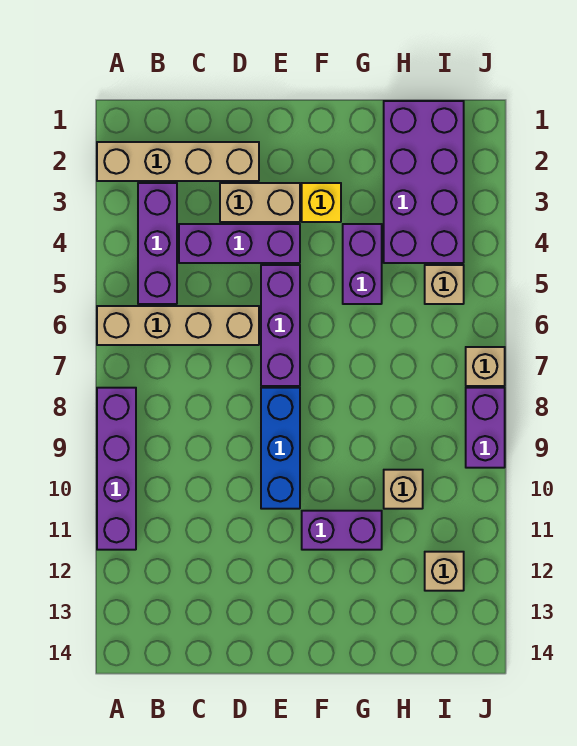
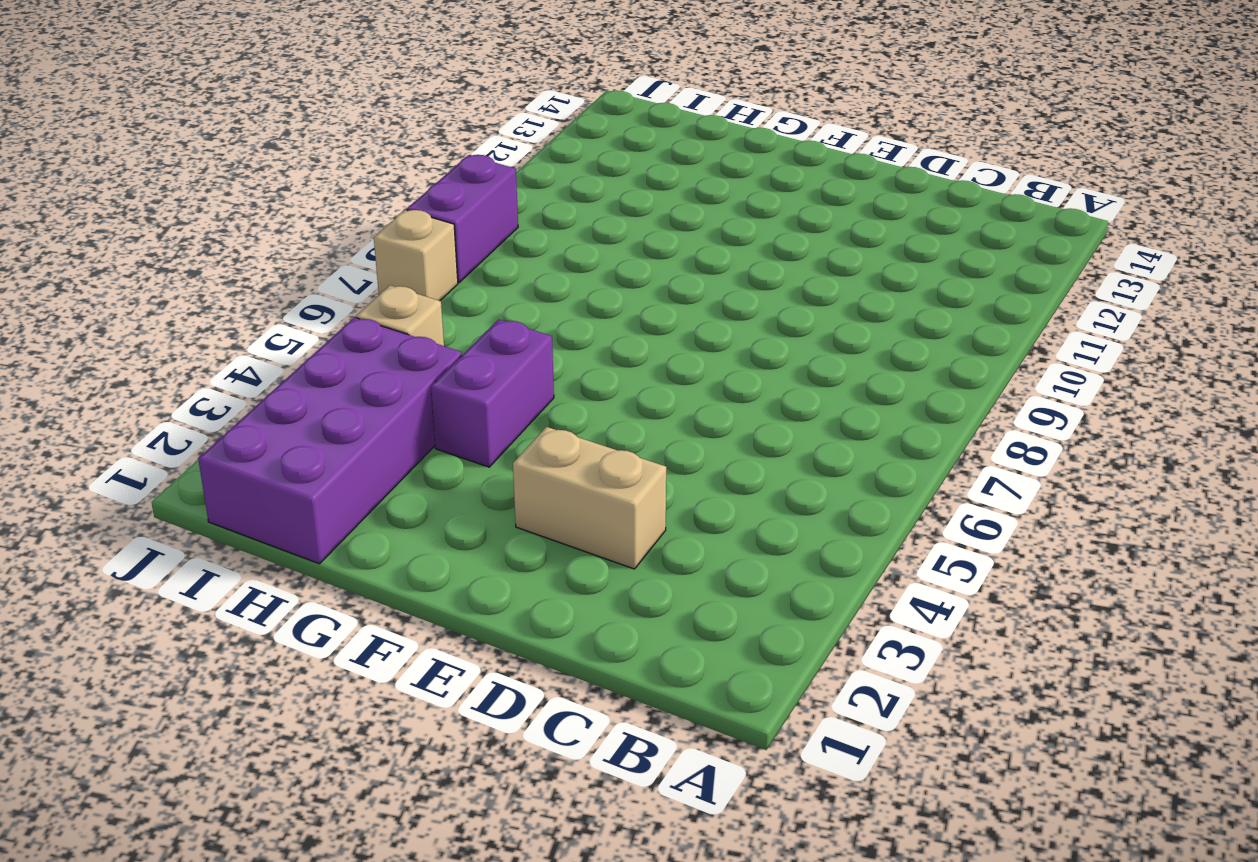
none -> tan 1x4 brick [97,142,259,181]
none -> tan 1x4 brick [97,306,259,345]
none -> purple 1x4 brick [97,388,136,550]

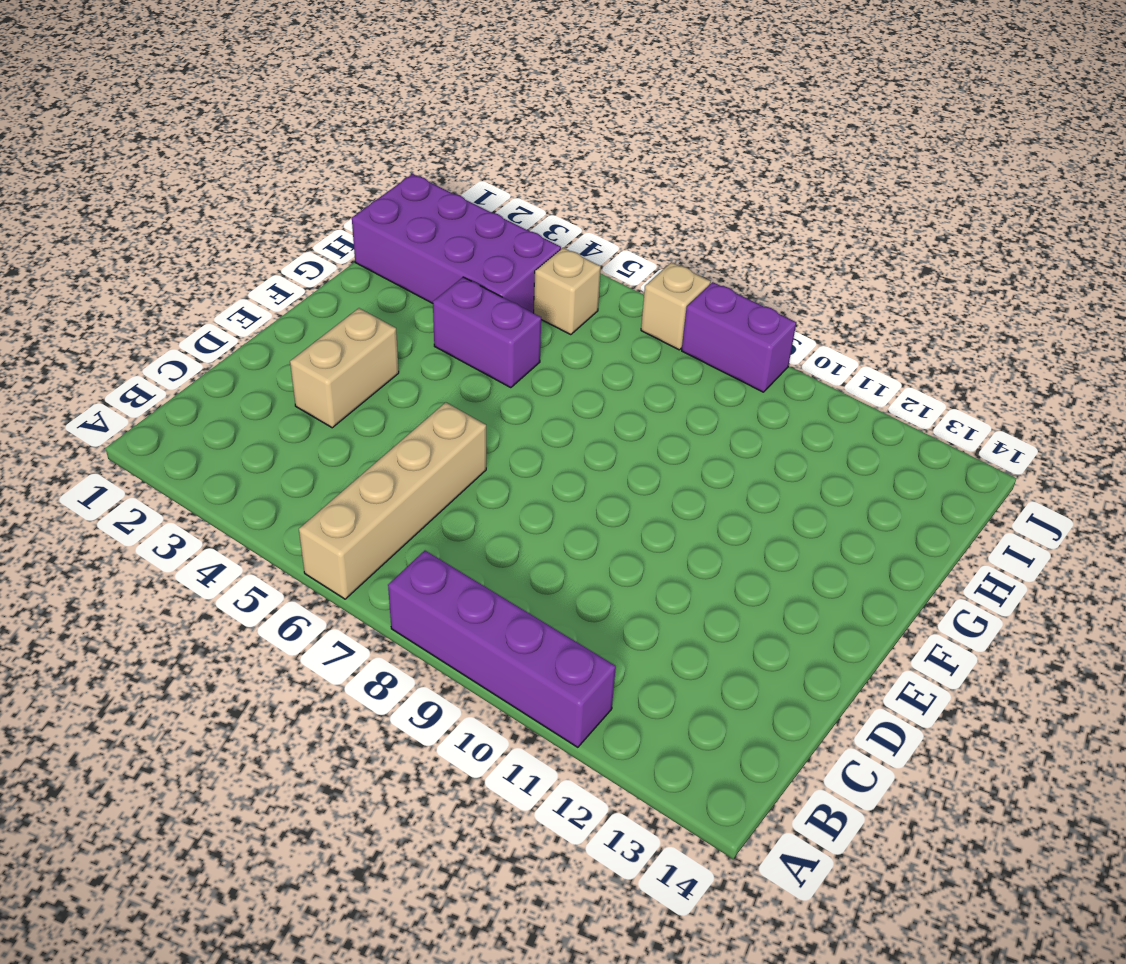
none -> tan 1x4 brick [97,142,259,181]
none -> purple 1x3 brick [138,183,177,304]
none -> purple 1x3 brick [179,224,300,263]

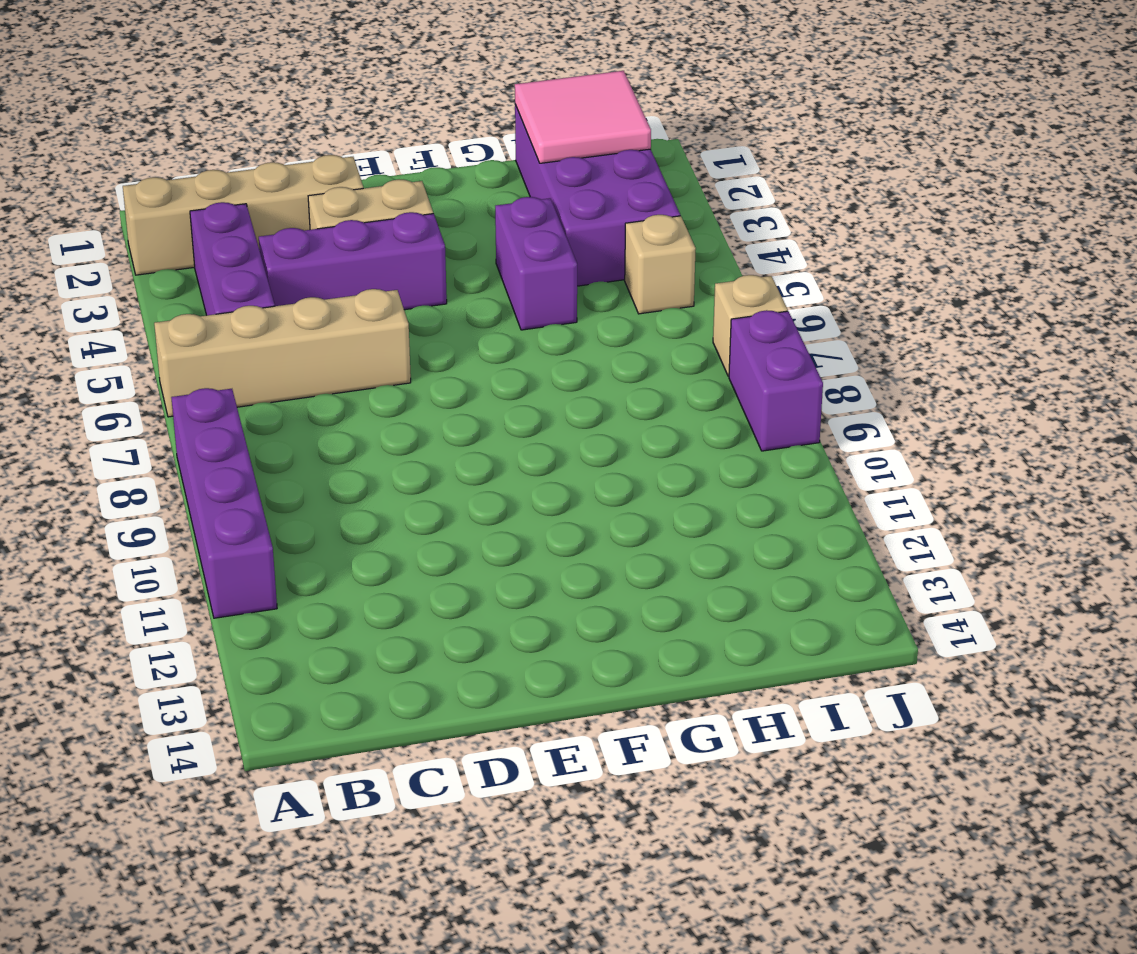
pink 2x2 tile [515,71,651,163] -> none
none -> purple 1x3 brick [261,265,300,386]
none -> blue 1x3 brick [261,388,300,509]
none -> yellow 1x1 brick [302,183,341,222]

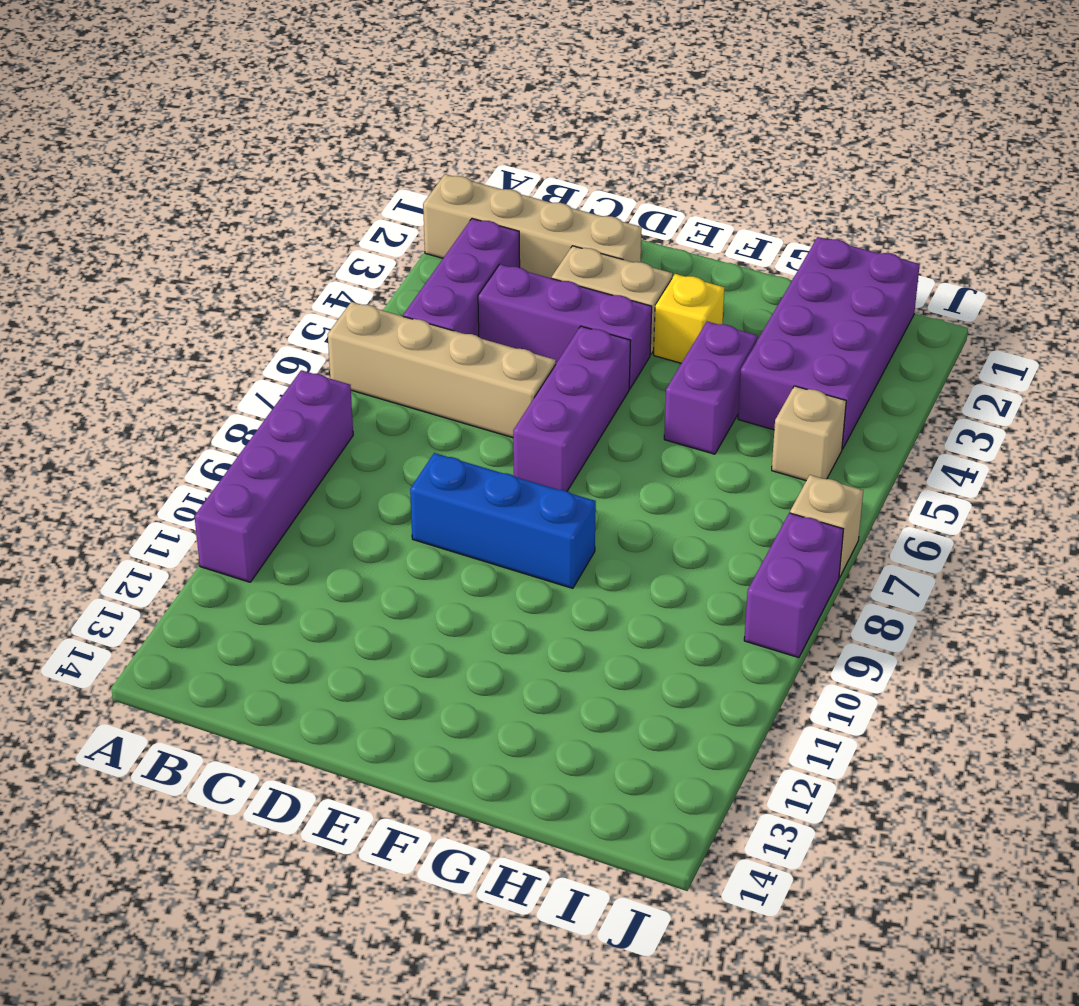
blue 1x3 brick [410,453,596,588] -> blue 1x3 brick turned to [261,388,300,509]
none -> purple 1x2 brick [302,511,382,550]
none -> tan 1x1 brick [384,470,423,509]
none -> tan 1x1 brick [425,552,464,591]

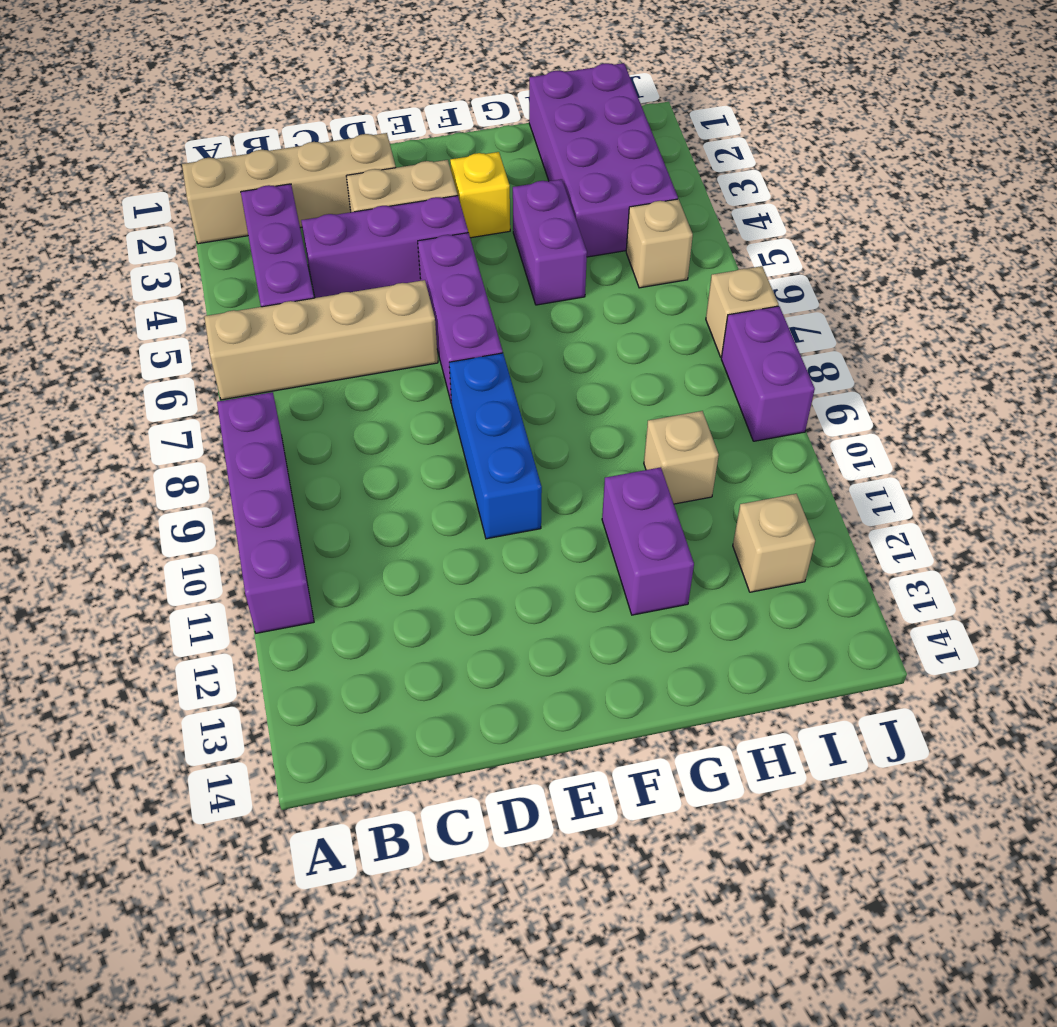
purple 1x2 brick [602,467,694,615] -> purple 1x2 brick turned to [302,511,382,550]

